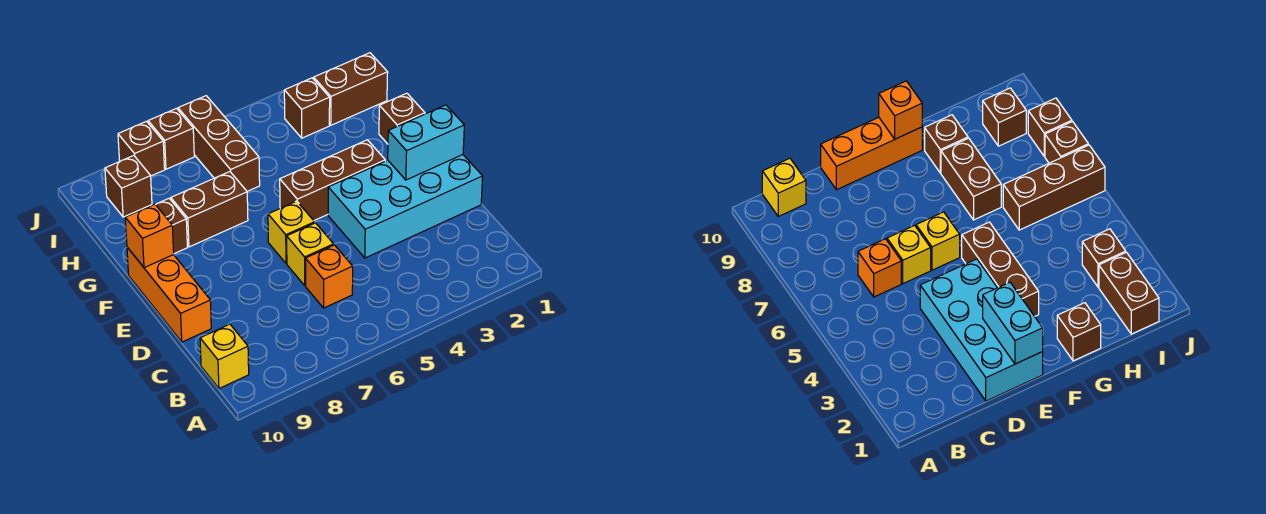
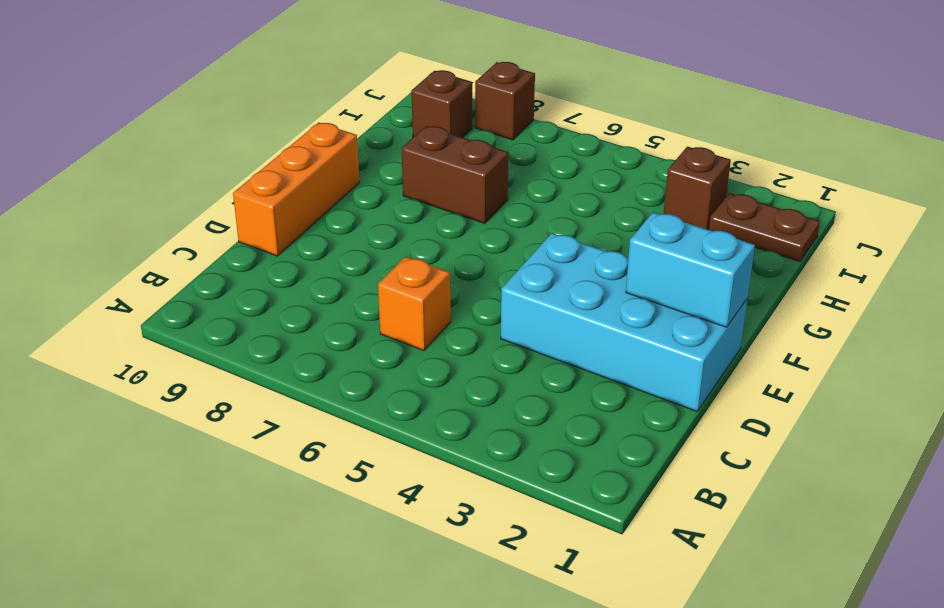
brown 1x2 plate [709,193,820,261] -> brown 1x2 brick [313,53,388,125]
none -> yellow 1x1 brick [200,324,249,389]
none -> yellow 1x1 brick [287,223,334,285]
none -> yellow 1x1 brick [268,201,315,263]

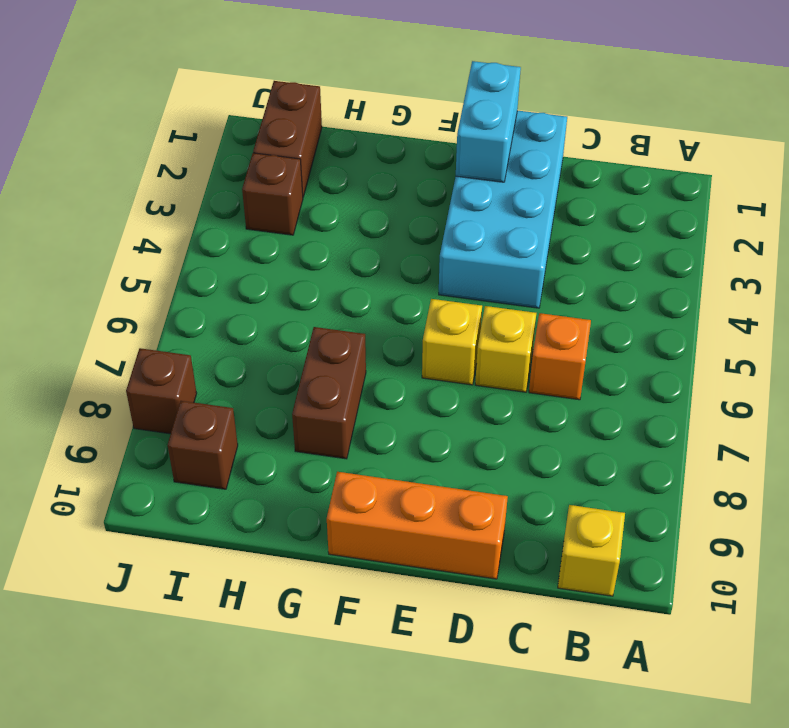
none -> brown 1x3 brick [280,140,385,221]
none -> brown 1x1 brick [379,93,425,144]
none -> brown 1x1 brick [156,198,187,254]

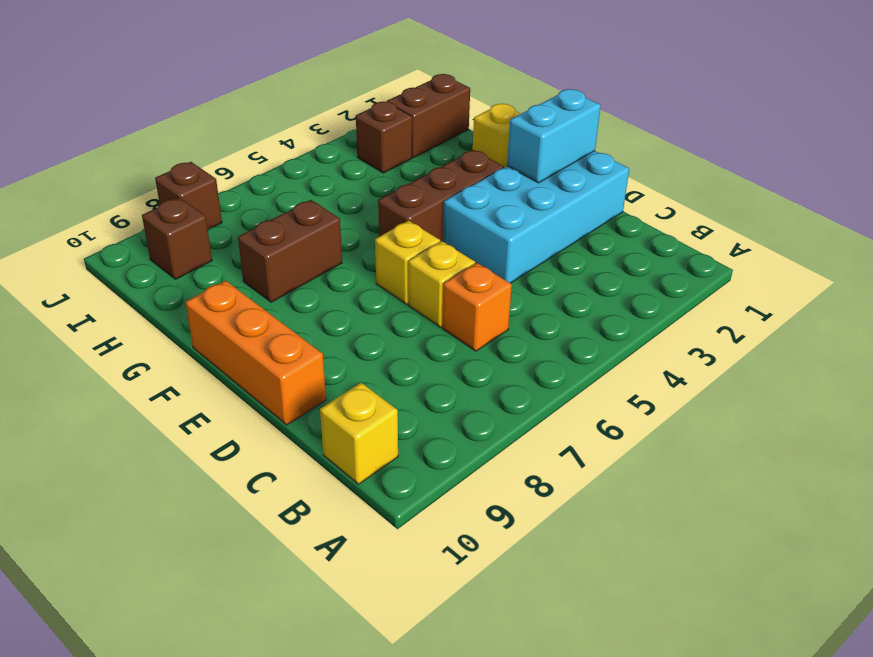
yellow 1x1 brick [473,104,521,168] -> brown 1x1 brick [379,93,425,144]
none -> brown 1x1 brick [156,198,187,254]
none -> brown 1x3 brick [178,96,260,191]
none -> brown 1x1 brick [148,108,194,169]

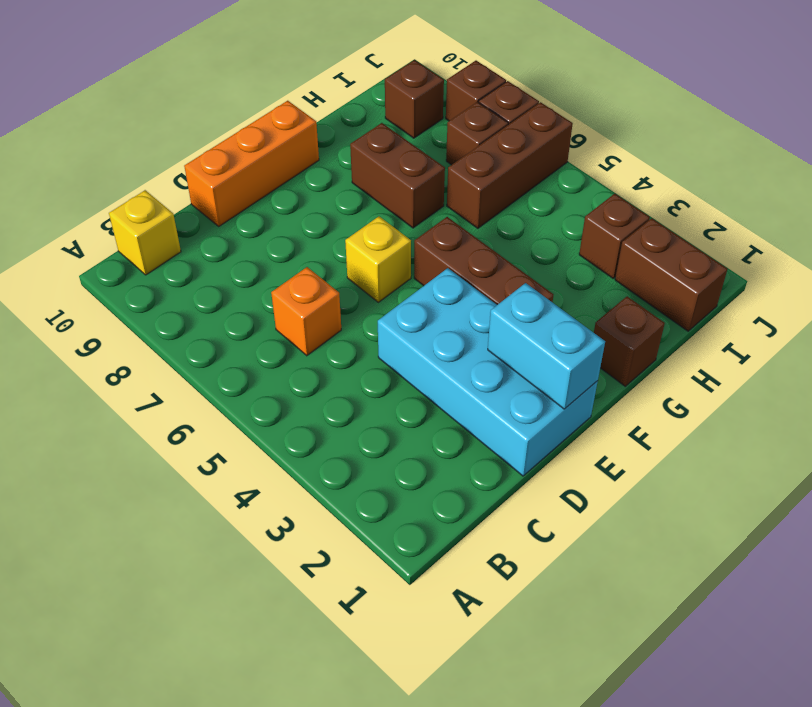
brown 1x1 brick [446,102,508,165] -> brown 1x1 brick moved to [156,198,187,254]
none -> yellow 1x1 brick [287,223,334,285]
none -> orange 1x1 brick [125,204,174,268]

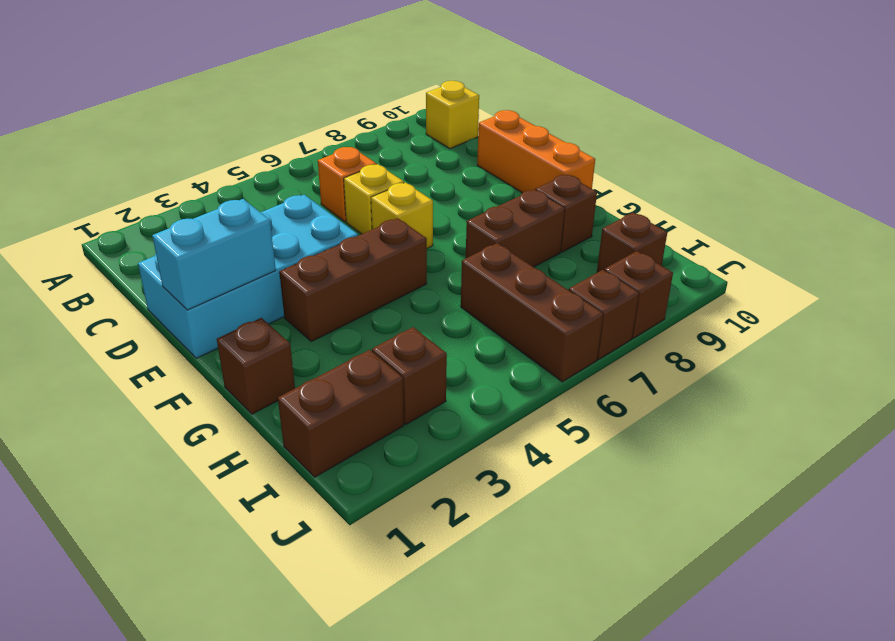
none -> orange 1x1 brick [125,204,174,268]

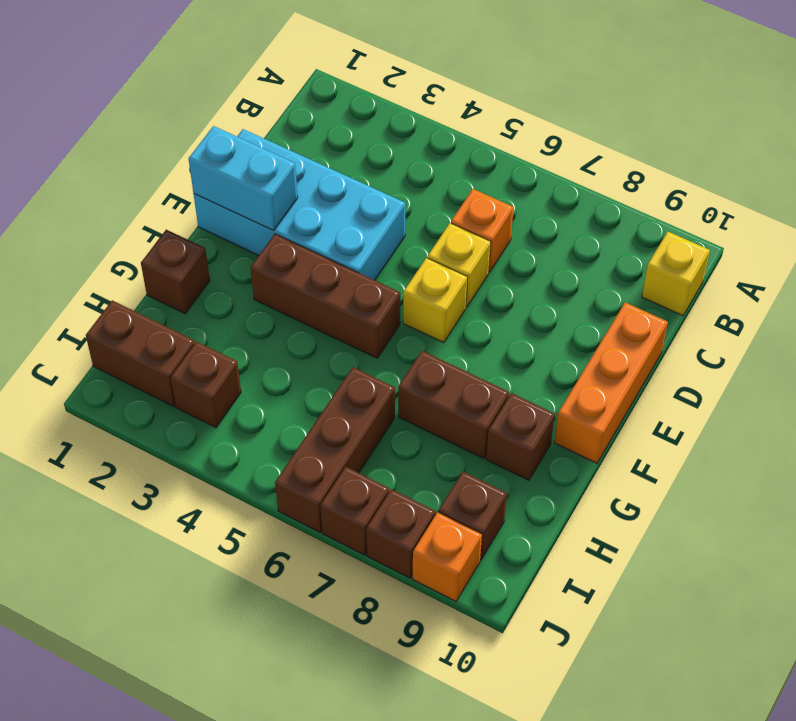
orange 1x1 brick [413,512,482,601] -> orange 1x1 brick moved to [125,204,174,268]

